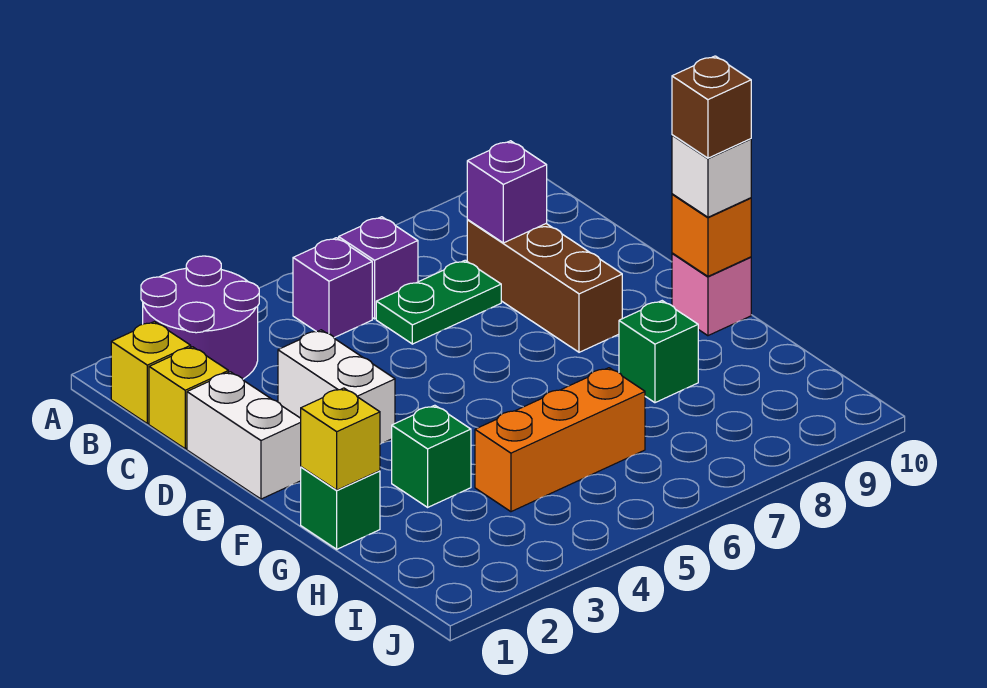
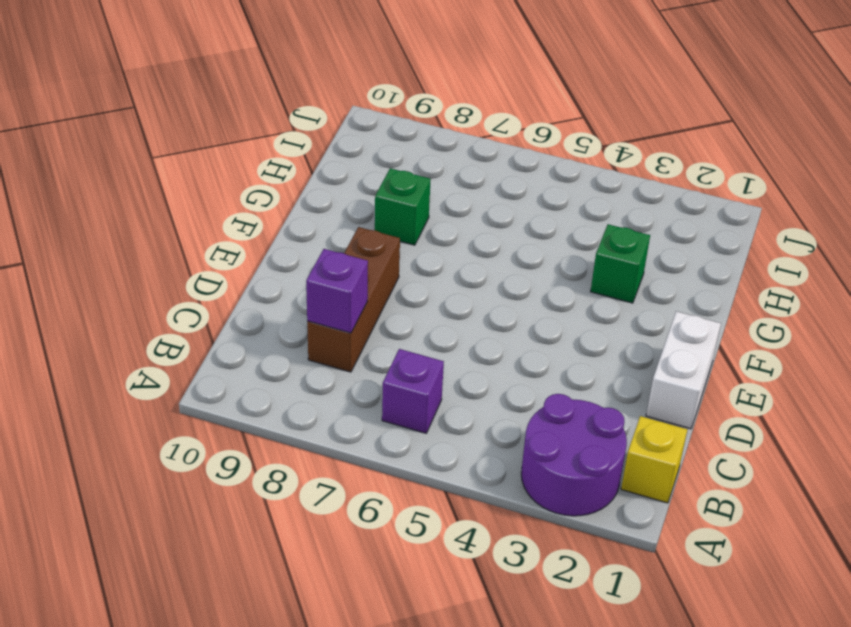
none -> purple 1x1 brick [293,238,372,338]
none -> yellow 1x1 brick [149,347,228,449]
none -> green 1x2 plate [376,260,501,344]

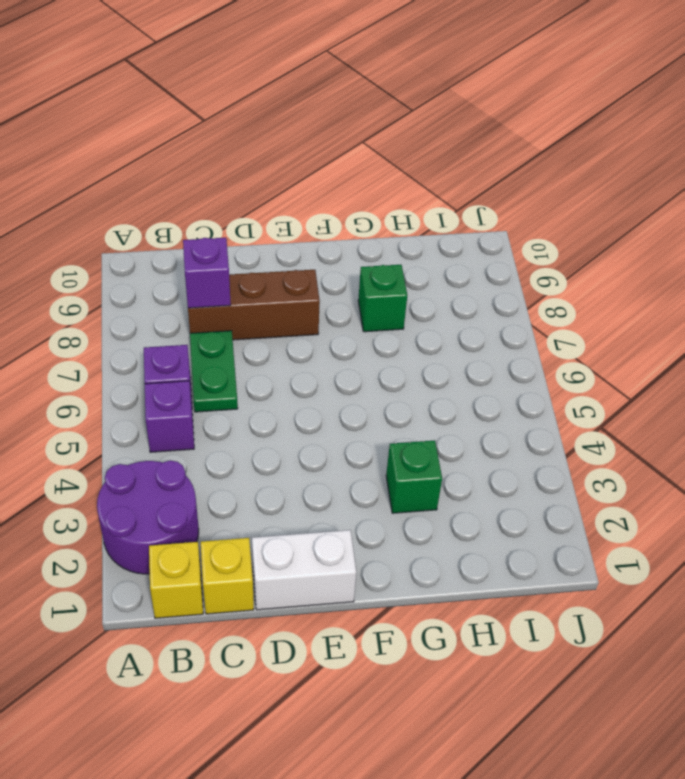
none -> white 1x2 brick [278,330,395,444]
none -> pink 1x1 brick [672,253,751,336]
none -> green 1x1 brick [301,467,380,549]

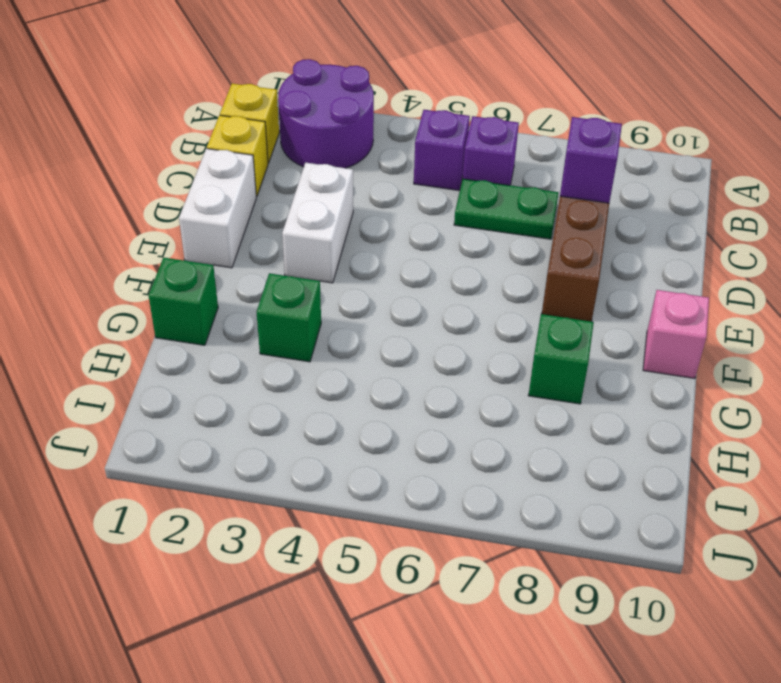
none -> orange 1x3 brick [475,368,645,512]
none -> orange 1x1 brick [672,194,751,276]
none -> yellow 1x1 brick [301,388,380,490]

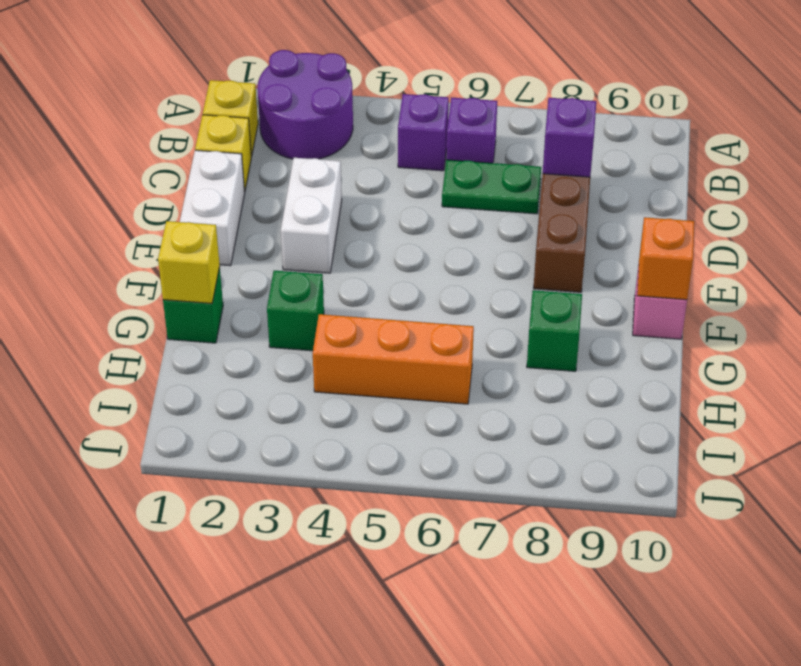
none -> white 1x1 brick [672,135,751,217]
none -> brown 1x1 brick [672,56,751,158]

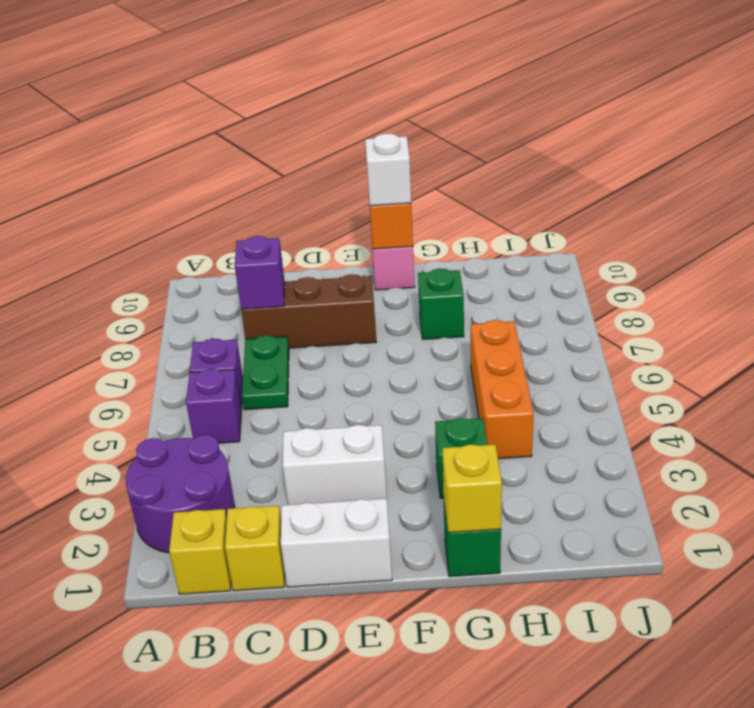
none -> brown 1x1 brick [672,56,751,158]

